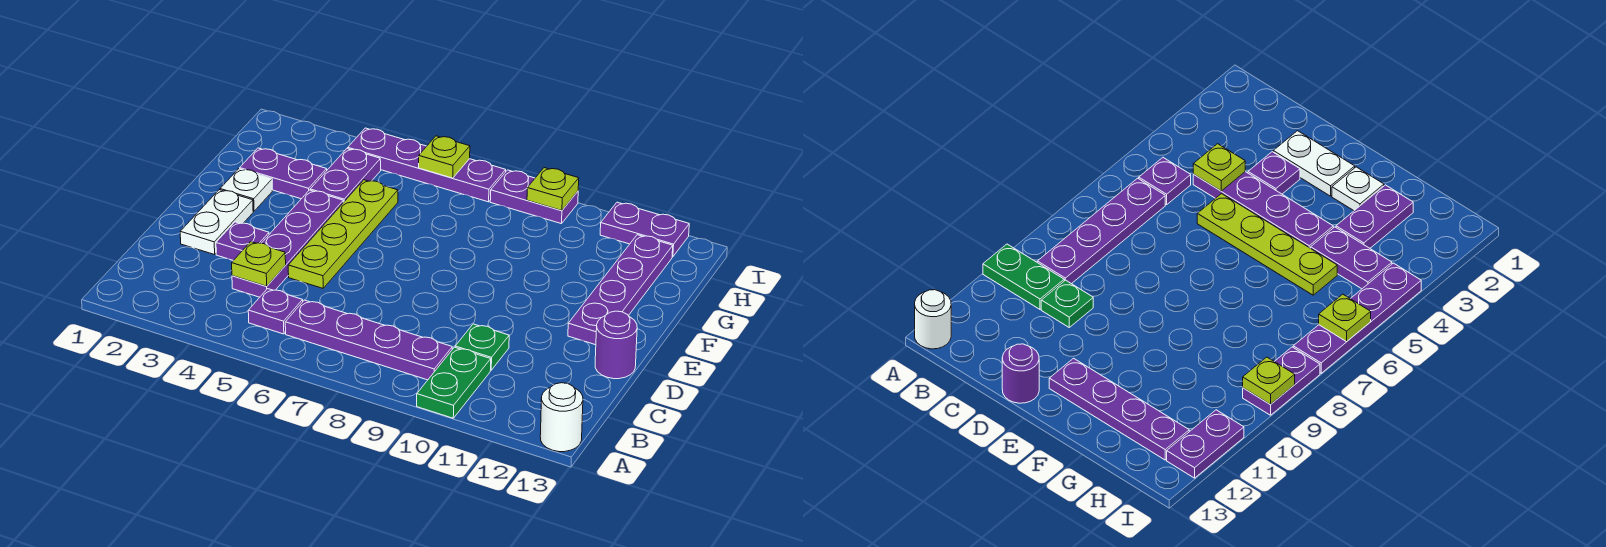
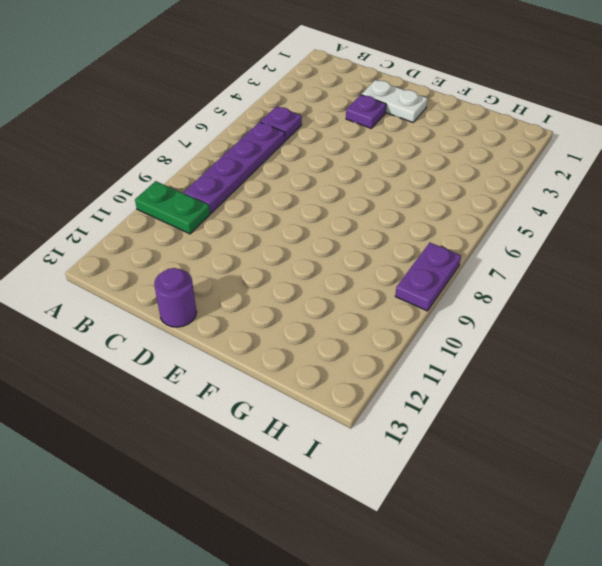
none -> white 1x1 round brick [540,383,583,452]
none -> purple 1x4 plate [232,190,343,297]
none -> green 1x1 plate [455,324,509,370]

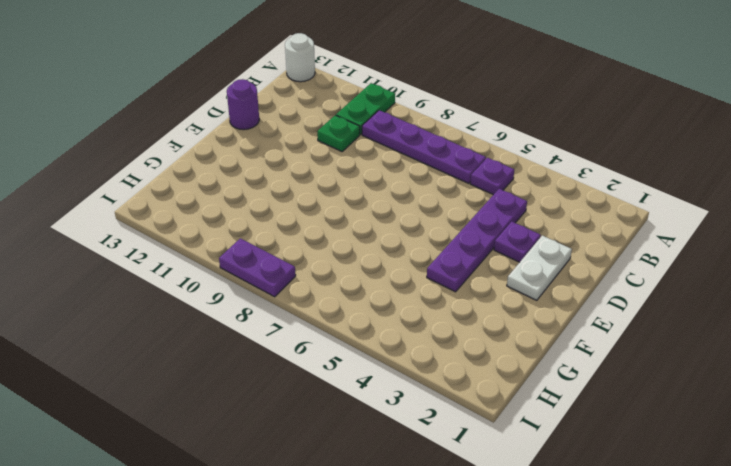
none -> lime 1x4 plate [288,180,398,288]
none -> purple 1x4 plate [568,235,673,345]
none -> white 1x1 plate [220,169,272,211]

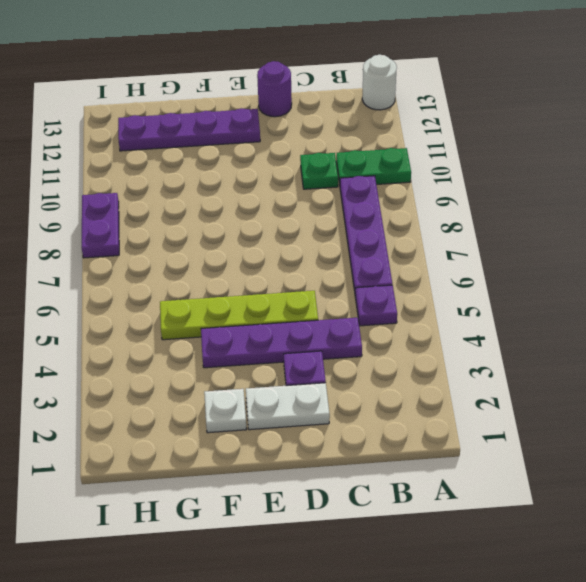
none -> purple 1x2 plate [240,148,327,199]
none -> purple 1x2 plate [310,148,381,203]
none -> purple 1x4 plate [348,128,506,202]

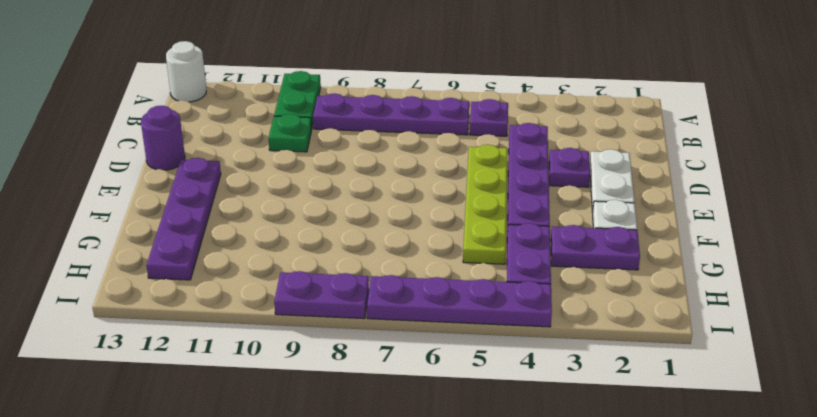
none -> purple 1x2 plate [600,202,689,257]
none -> lime 1x1 plate [232,242,286,286]
none -> lime 1x1 plate [419,136,470,178]

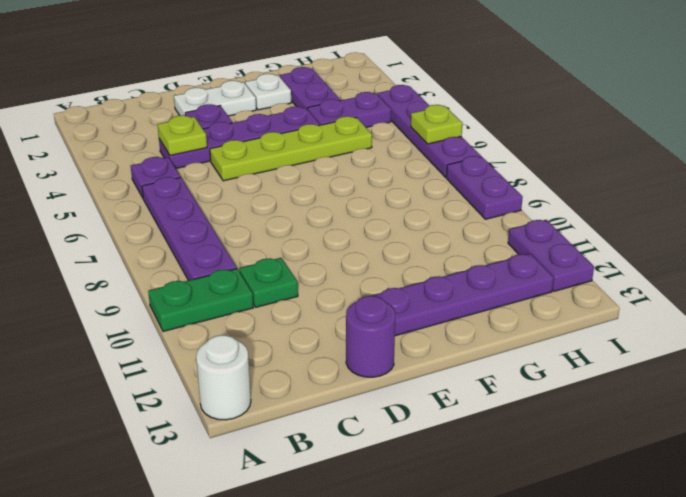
none -> lime 1x1 plate [527,168,579,211]

